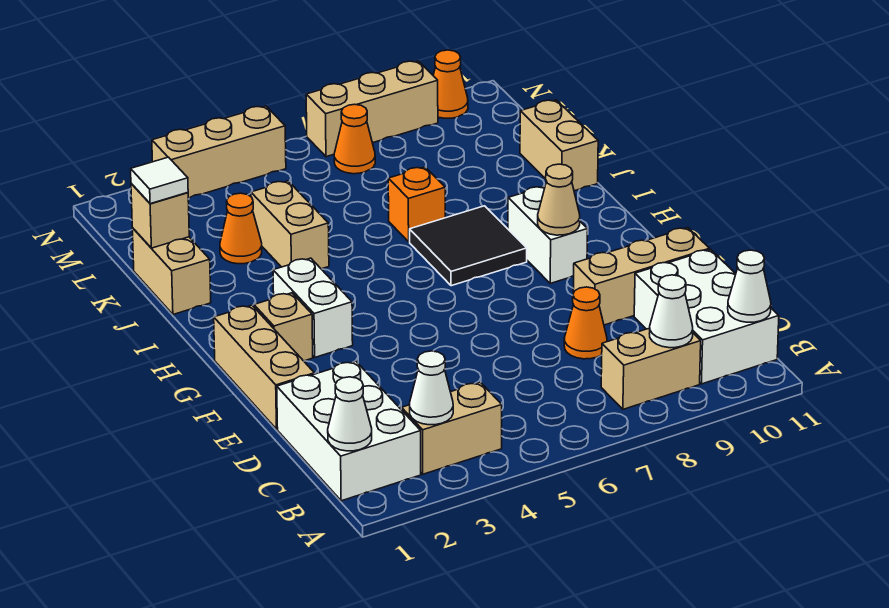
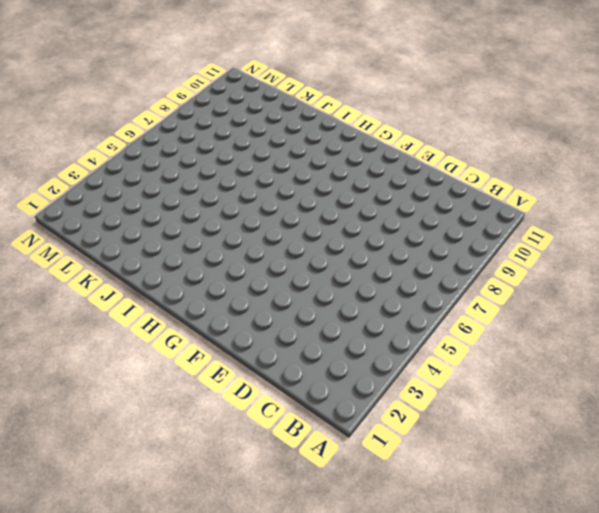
none -> white 2x3 brick [277,361,421,501]
none -> tan 1x2 brick [402,382,502,474]
none -> tan 1x2 brick [601,328,701,409]

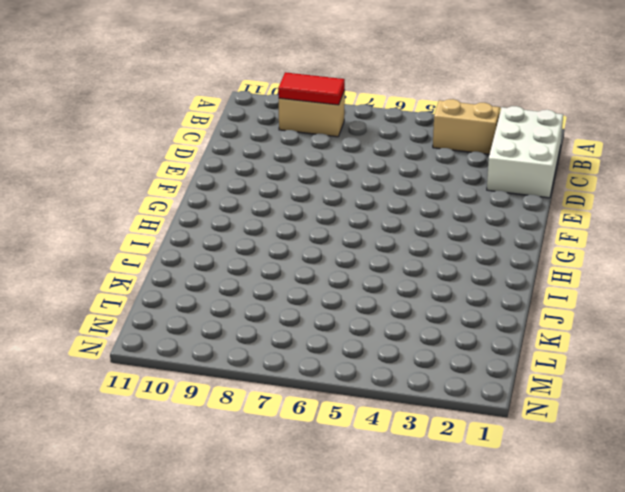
red 1x2 tile [278,72,345,105] -> white 1x1 cone [650,275,693,348]
none -> white 2x3 brick [634,250,779,384]
none -> orange 1x1 cone [564,287,607,359]
none -> tan 1x3 brick [214,305,314,429]

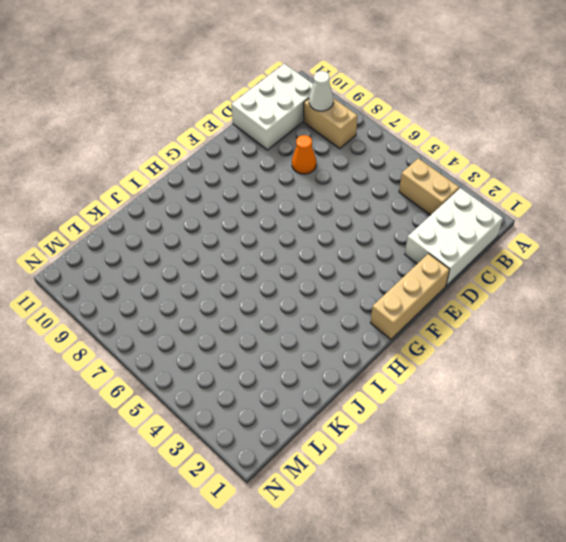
none -> tan 1x3 brick [573,228,710,325]
none -> tan 1x1 brick [254,293,313,361]
none -> white 1x2 brick [273,258,353,357]

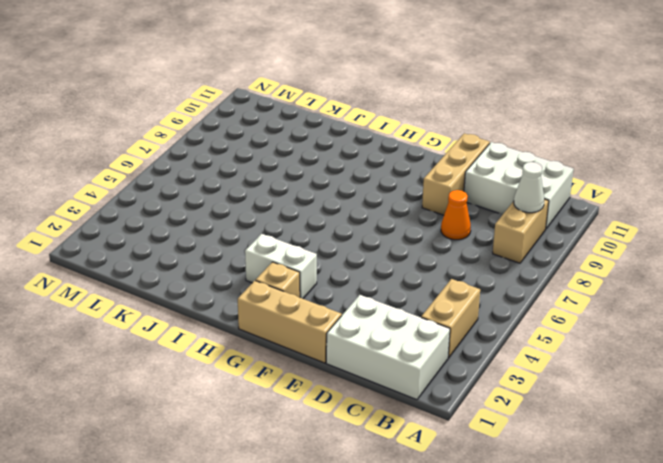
none -> white 1x2 brick [508,186,588,283]
none -> black 2x2 tile [410,206,527,286]
none -> tan 1x2 brick [132,228,211,314]

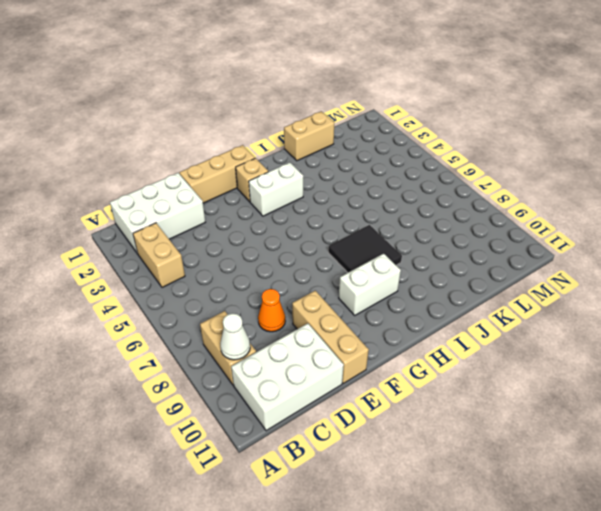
none -> tan 1x2 brick [251,181,329,269]
none -> orange 1x1 brick [388,167,445,242]
none -> tan 1x2 brick [520,100,598,191]

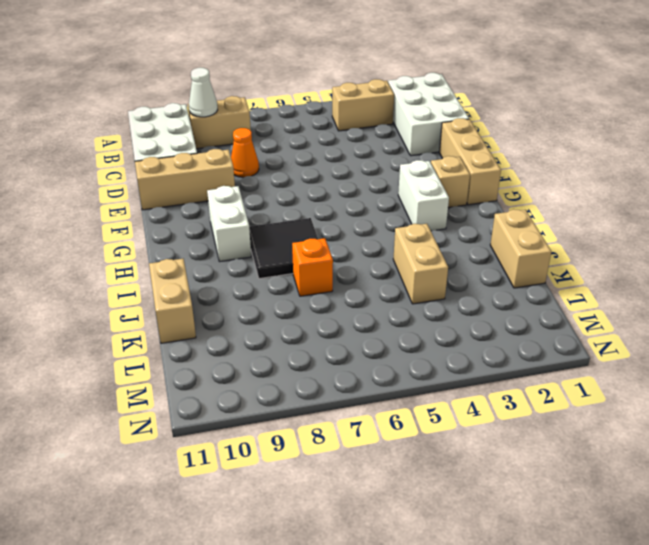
none -> orange 1x1 cone [220,193,262,264]
none -> orange 1x1 cone [334,104,375,174]
none -> tan 1x3 brick [152,106,286,198]

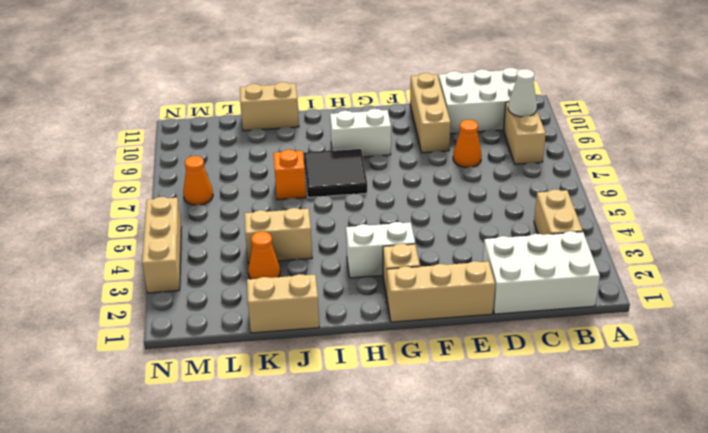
none -> tan 1x3 brick [306,61,438,157]
none -> orange 1x1 cone [433,50,468,118]
none -> white 1x1 cone [328,377,372,451]

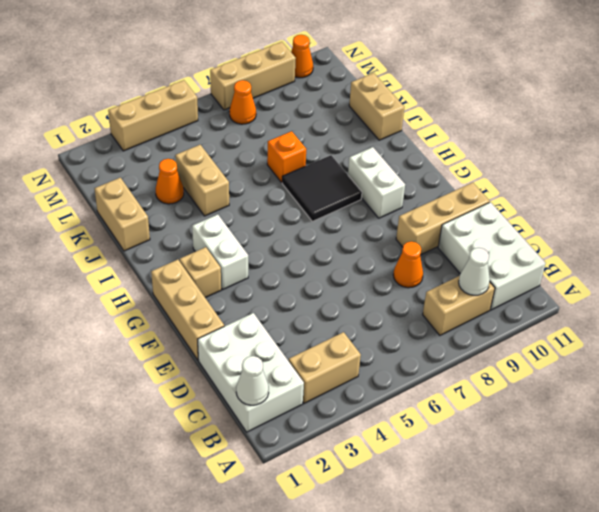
none -> white 1x1 cone [410,351,453,425]
none -> white 1x1 cone [728,250,771,322]
none -> tan 1x1 cone [538,164,580,235]

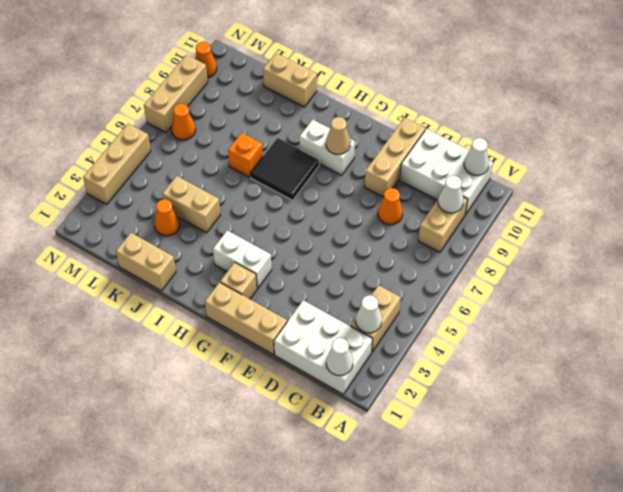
none -> tan 1x1 brick [131,184,189,248]
none -> white 1x1 tile [131,157,188,204]

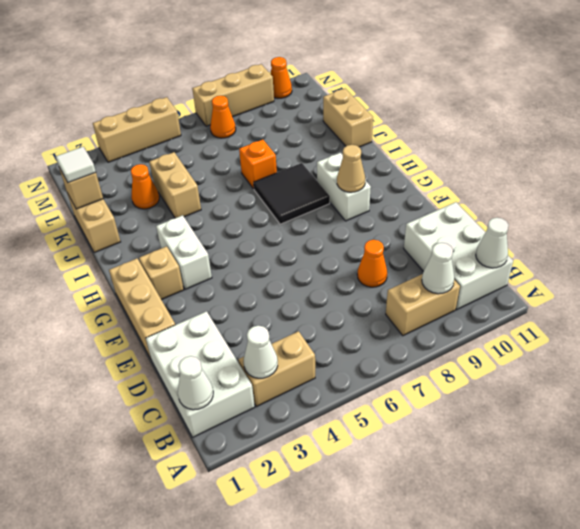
none -> tan 1x3 brick [573,228,710,325]

